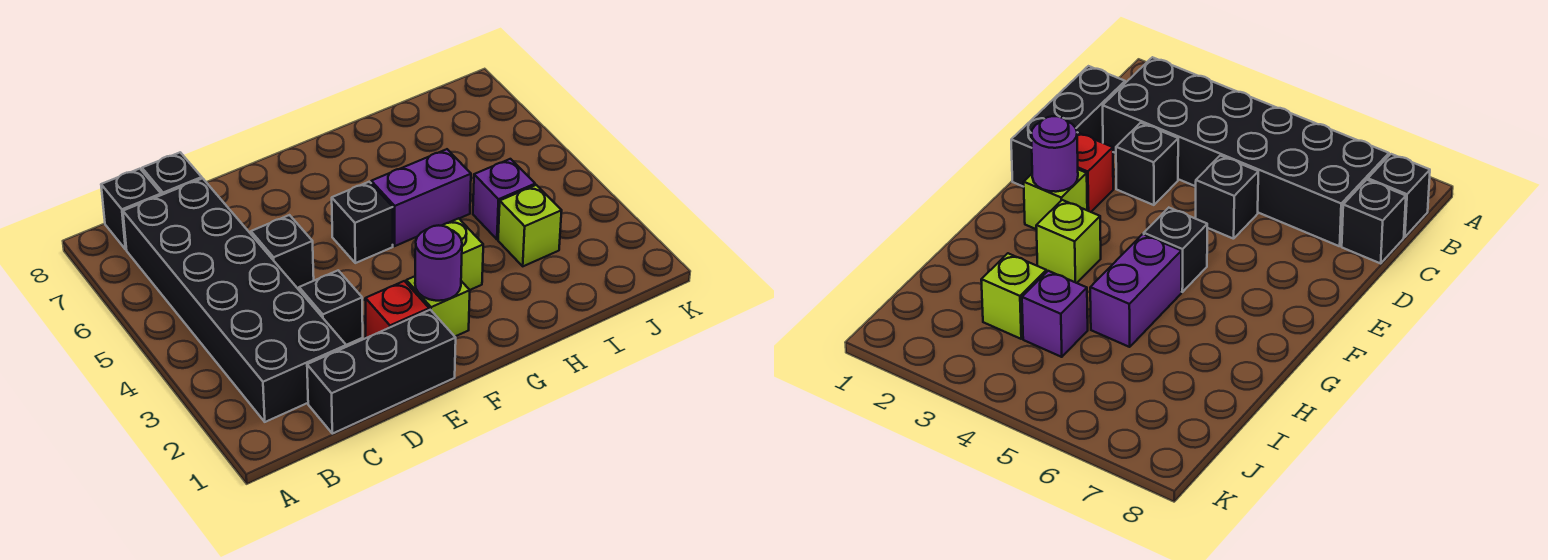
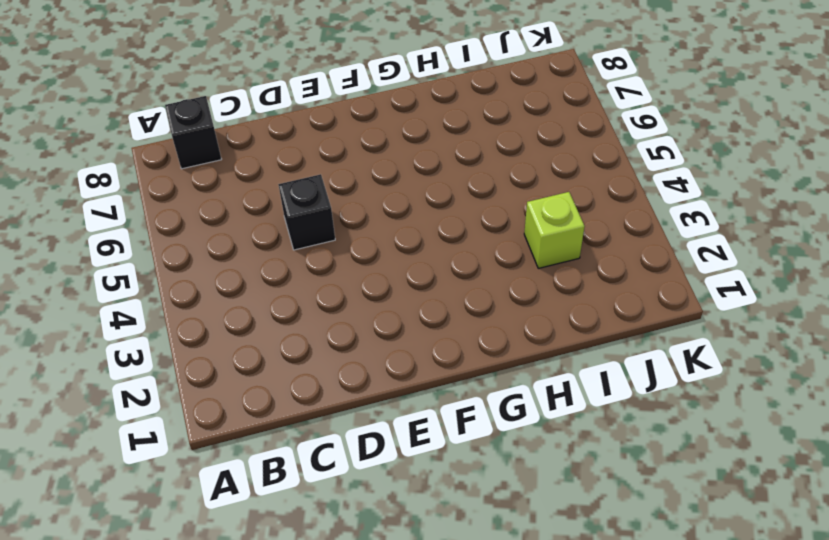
none -> black 2x6 brick [123,178,346,422]
none -> black 1x3 brick [307,310,456,434]
none -> black 1x1 brick [142,152,202,195]

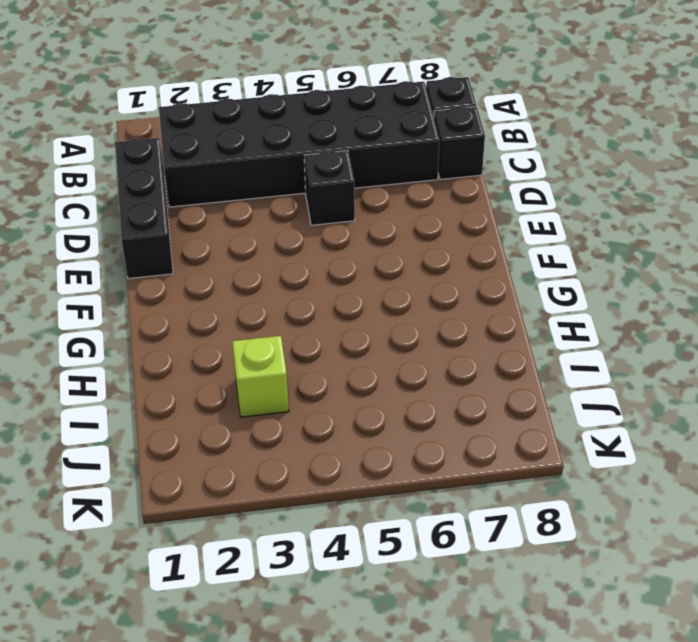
none -> black 1x1 brick [299,270,363,345]
none -> red 1x1 brick [365,281,429,338]
none -> lime 1x1 brick [406,276,470,336]

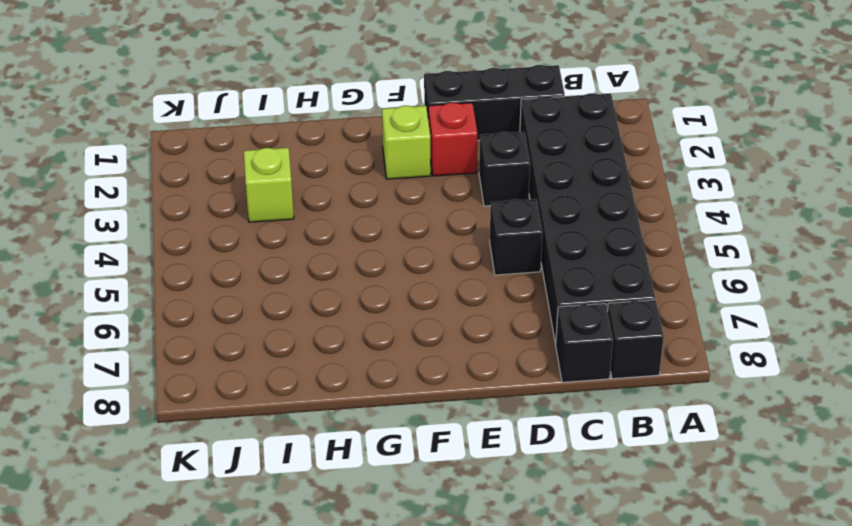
none -> black 1x1 brick [332,182,393,263]
none -> lime 1x1 brick [442,218,483,290]
none -> purple 1x2 brick [371,149,471,246]

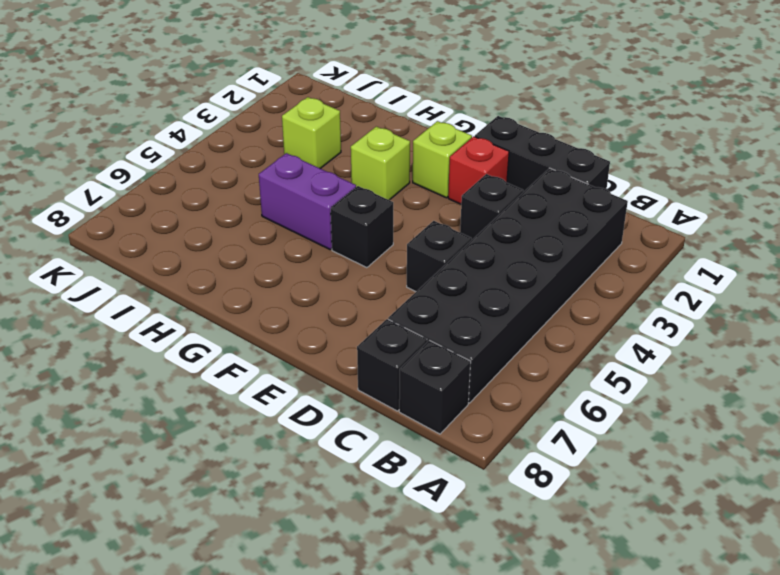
none -> purple 1x1 brick [473,159,535,239]
none -> purple 1x1 round brick [415,225,462,301]

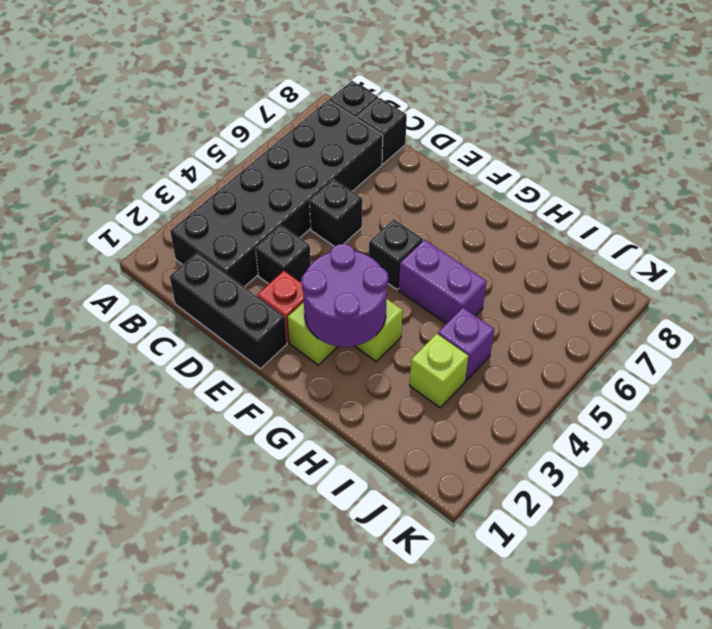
purple 2x2 round brick [301,244,388,347] -> purple 1x1 round brick [415,225,462,301]

